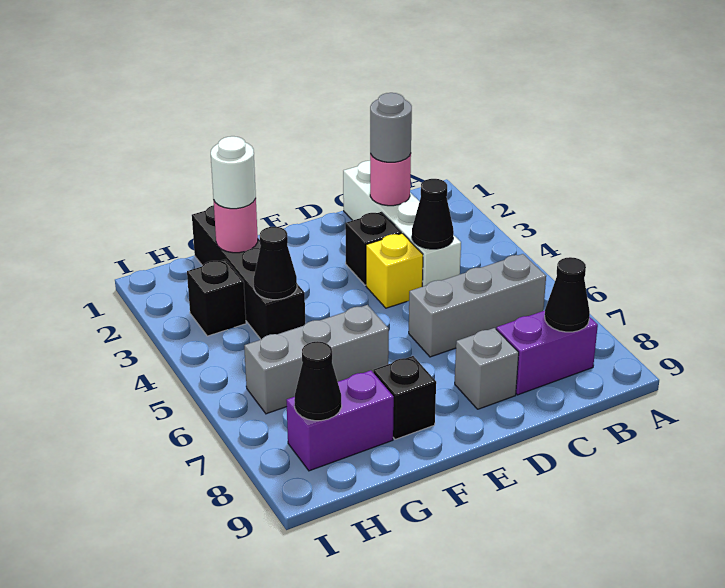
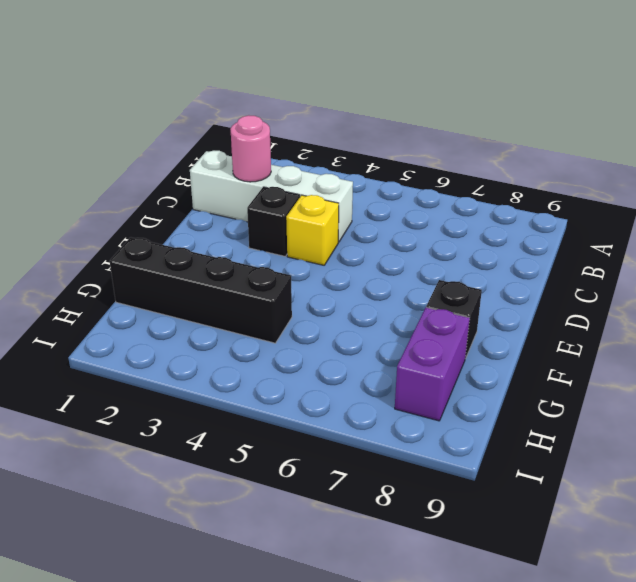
none -> grey 1x3 brick [409,254,546,357]
none -> purple 1x2 brick [496,311,598,395]
none -> grey 1x1 brick [455,328,519,409]

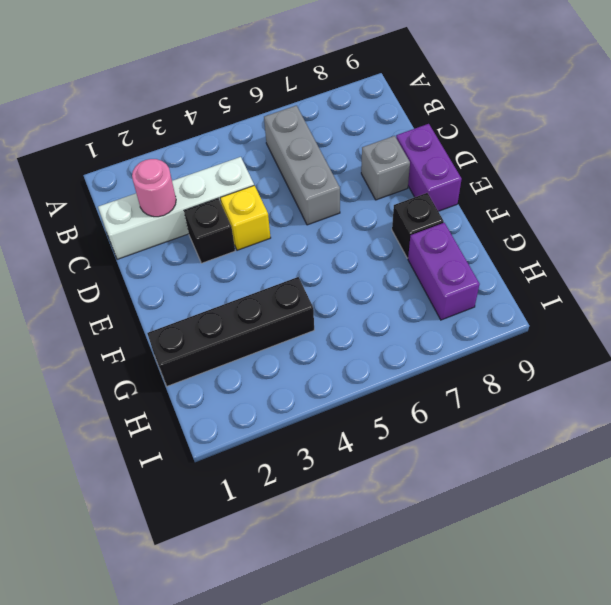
purple 1x2 brick [396,124,462,211] -> purple 1x2 brick moved to [496,311,598,395]
none -> grey 1x3 brick [244,305,389,414]
none -> black 1x1 brick [187,259,246,336]
none -> black 1x1 cone [545,257,590,332]

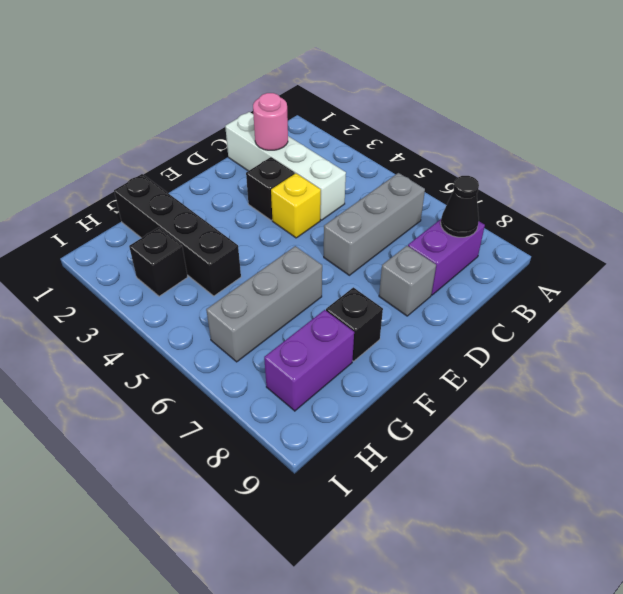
none -> black 1x1 cone [412,179,454,249]
none -> pink 1x1 round brick [214,199,258,253]
none -> black 1x1 cone [254,227,297,300]

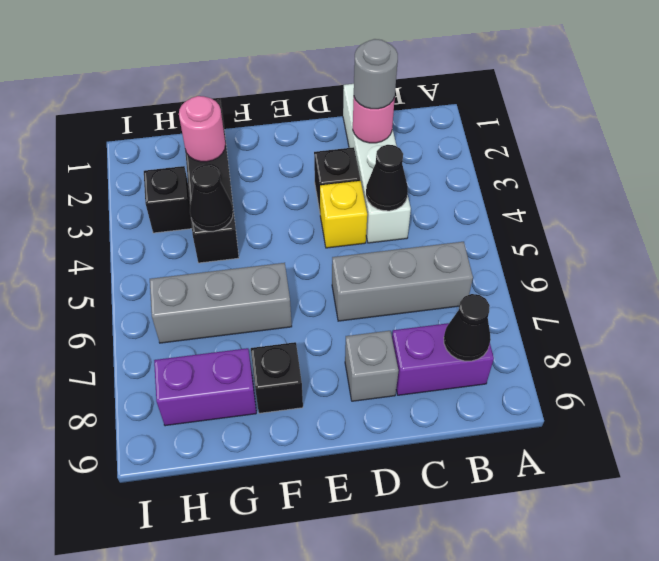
none -> black 1x1 cone [294,341,342,421]
none -> white 1x1 round brick [211,136,256,209]

